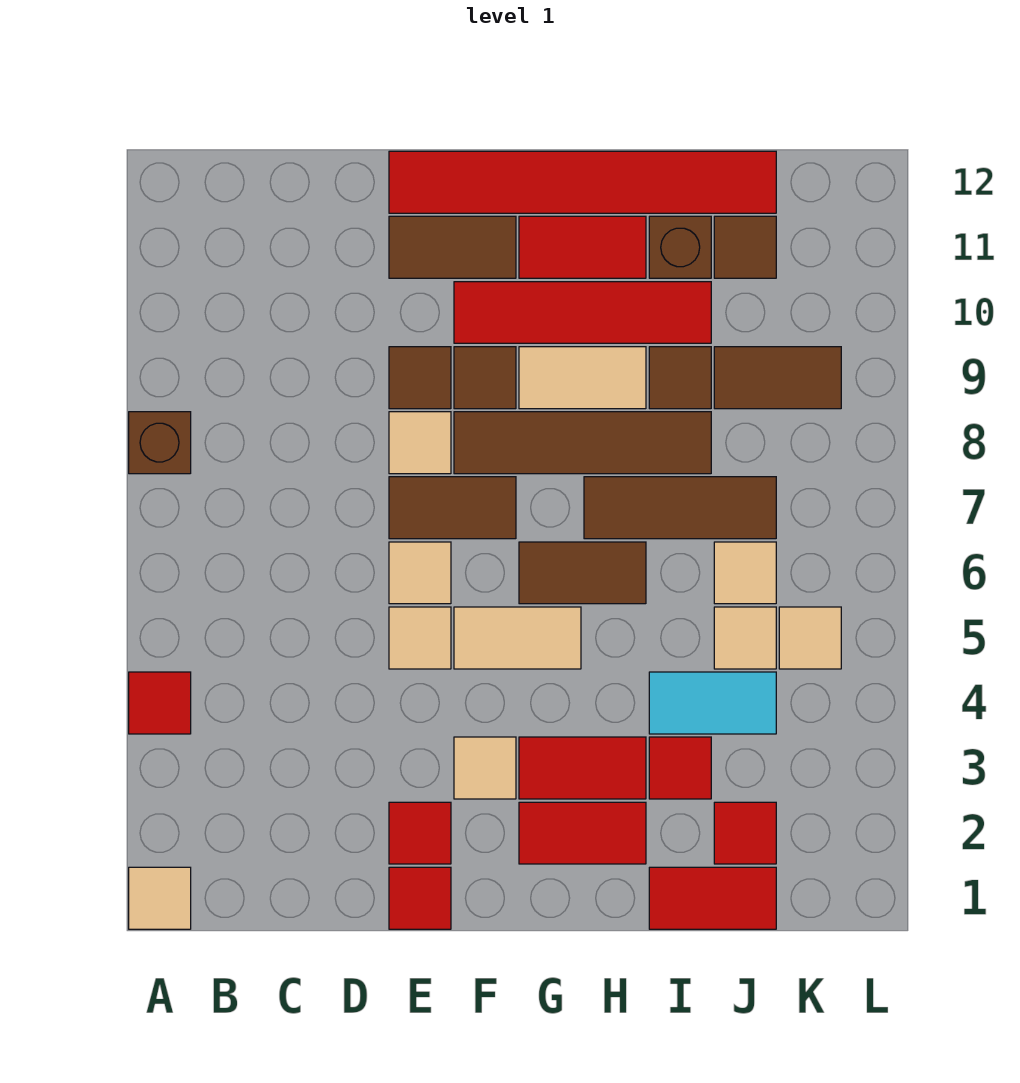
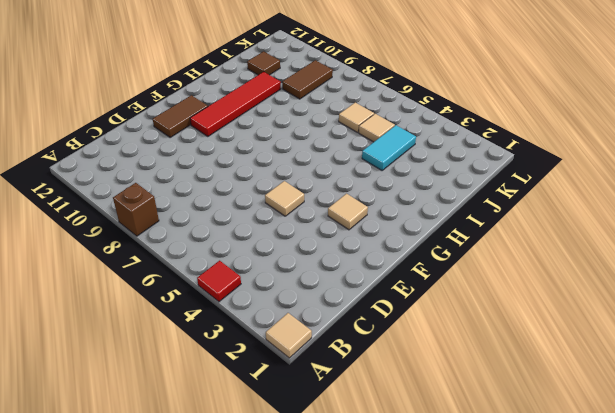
none -> red 1x1 tile [389,867,451,929]
none -> red 1x1 tile [389,802,451,864]
none -> tan 1x1 tile [389,542,451,604]
none -> brown 1x2 tile [389,477,516,539]

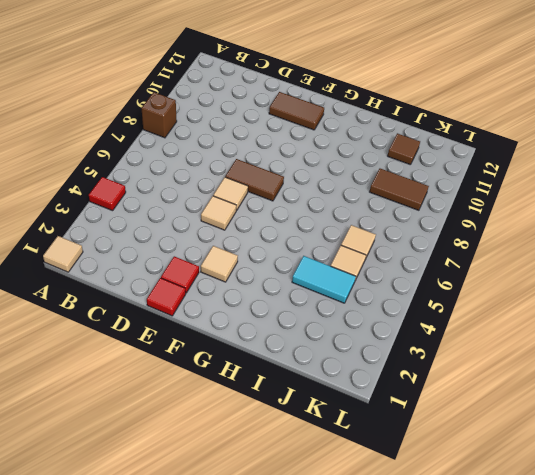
none -> tan 1x1 tile [389,412,451,474]
none -> brown 1x1 tile [389,347,451,409]
none -> red 1x6 tile [389,151,776,213]
none -> tan 1x2 tile [454,607,581,669]

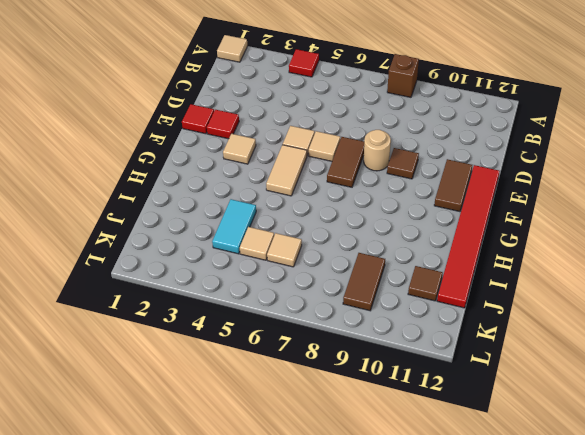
tan 1x1 round brick [364,130,391,171] -> tan 1x1 tile [389,412,451,474]
none -> brown 1x4 tile [454,412,711,474]
none -> brown 1x1 tile [454,347,516,409]
none -> red 1x4 tile [454,282,711,343]
none -> red 1x2 tile [519,802,646,864]

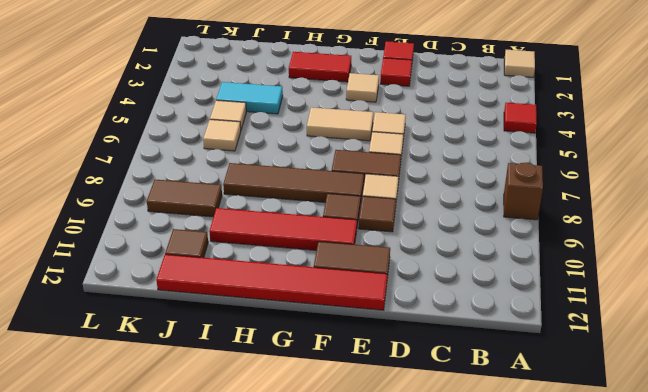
none -> red 1x2 tile [519,737,646,799]
none -> brown 1x2 tile [519,542,646,604]
none -> tan 1x2 tile [519,347,646,409]
none -> red 1x2 tile [519,216,646,278]

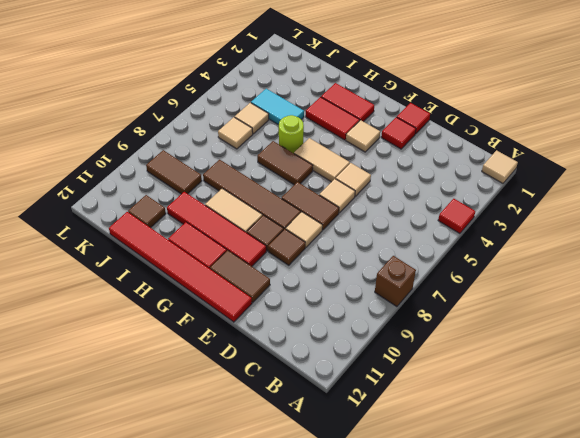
lime 1x1 round brick [279,115,304,153] -> none
none -> brown 1x3 tile [584,477,776,539]
none -> red 1x2 tile [649,867,776,929]
none -> red 1x1 tile [649,737,711,799]
none -> brown 1x1 tile [649,347,711,409]

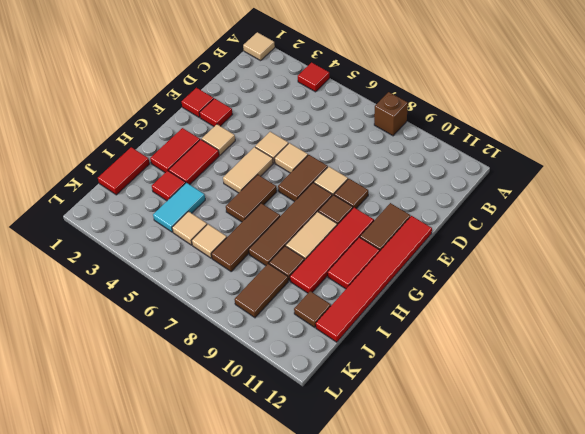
none -> brown 1x1 brick [649,216,711,278]
none -> red 1x1 tile [714,802,776,864]
none -> tan 1x1 tile [779,607,841,669]

